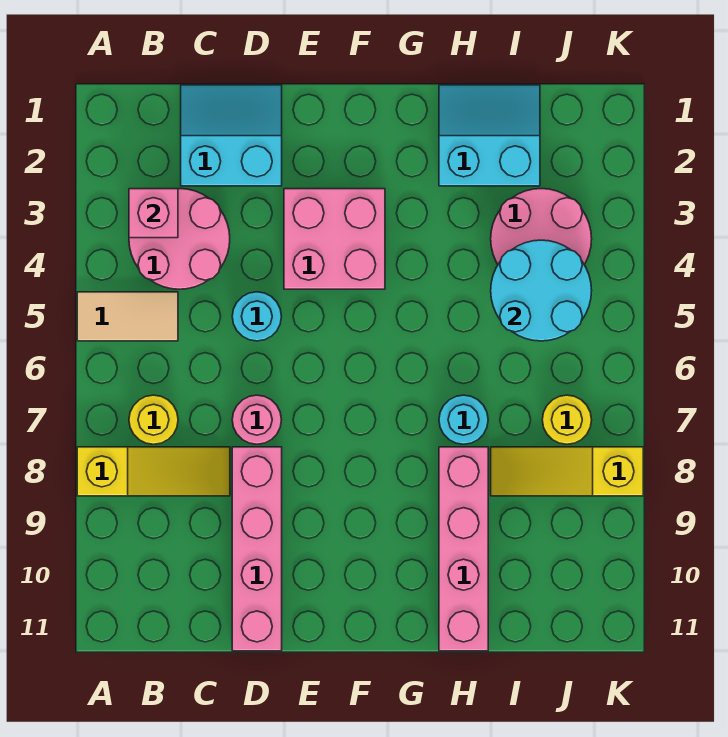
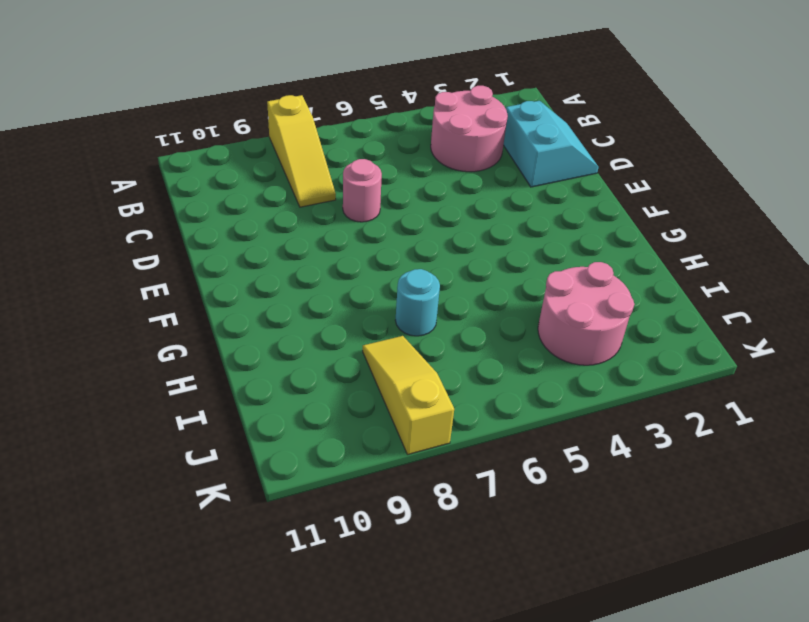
none -> tan 1x2 tile [77,292,178,341]
none -> yellow 1x1 round brick [129,395,178,444]
none -> cyan 1x1 round brick [232,292,281,341]

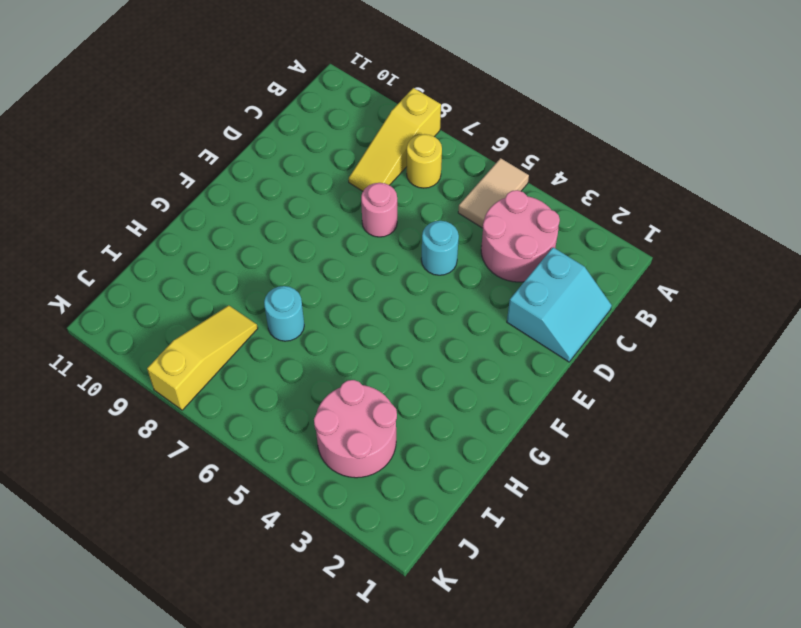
none -> pink 1x4 brick [232,447,282,651]
none -> pink 2x2 brick [284,189,385,289]
none -> cyan 2x2 slope [439,85,540,186]

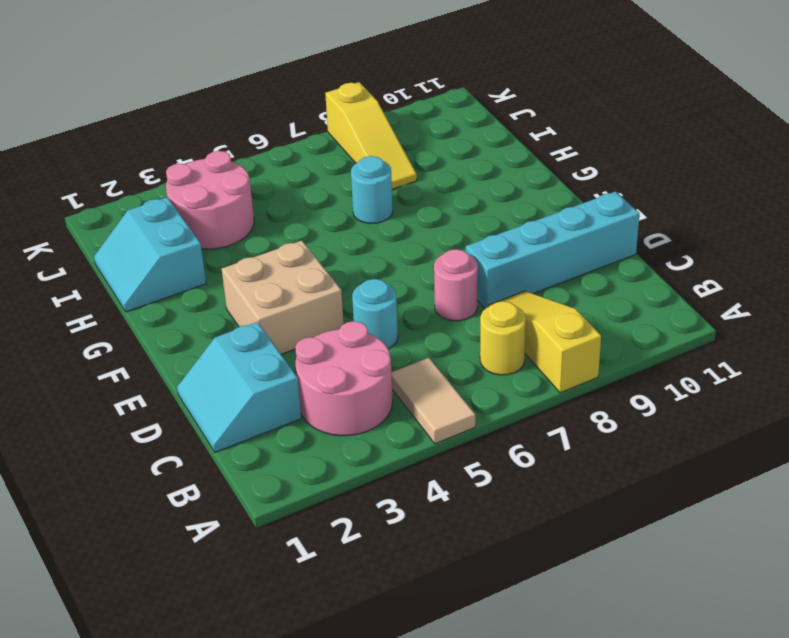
cyan 1x4 brick [466,191,639,309] -> pink 1x4 brick [232,447,282,651]
tan 2x2 brick [222,240,344,354] -> pink 2x2 brick [284,189,385,289]
none -> pink 1x4 brick [439,447,488,651]
none -> yellow 1x1 round brick [542,395,592,444]
none -> pink 1x1 brick [129,189,178,238]

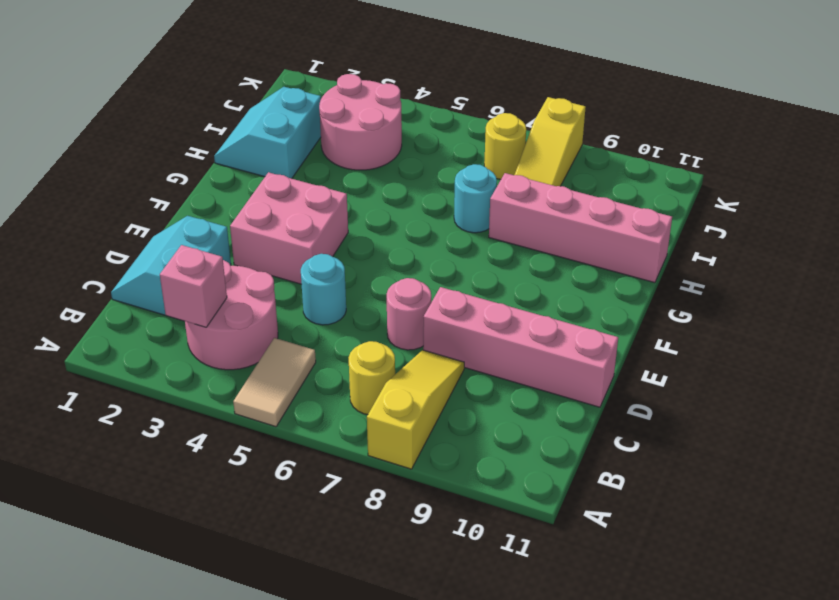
none -> cyan 2x2 round brick [491,240,592,341]

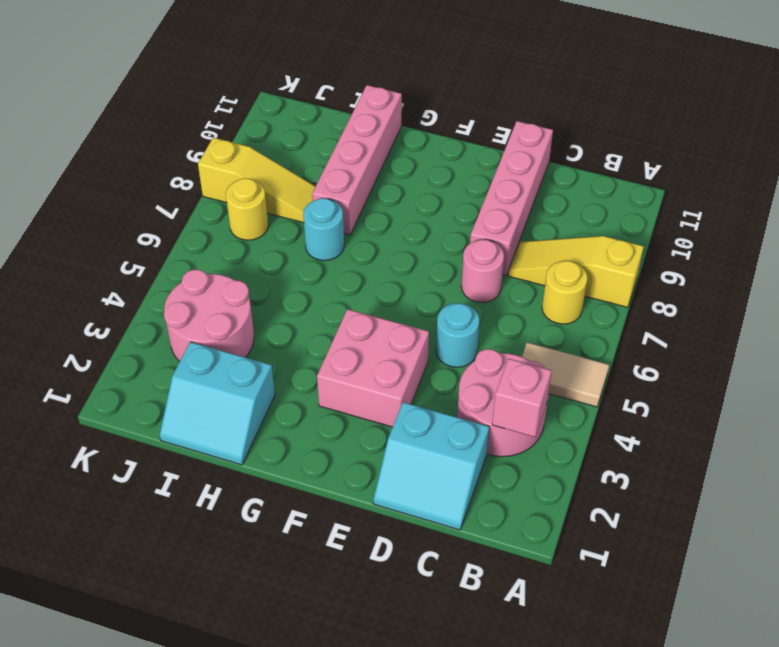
none -> cyan 2x2 round brick [491,240,592,341]

